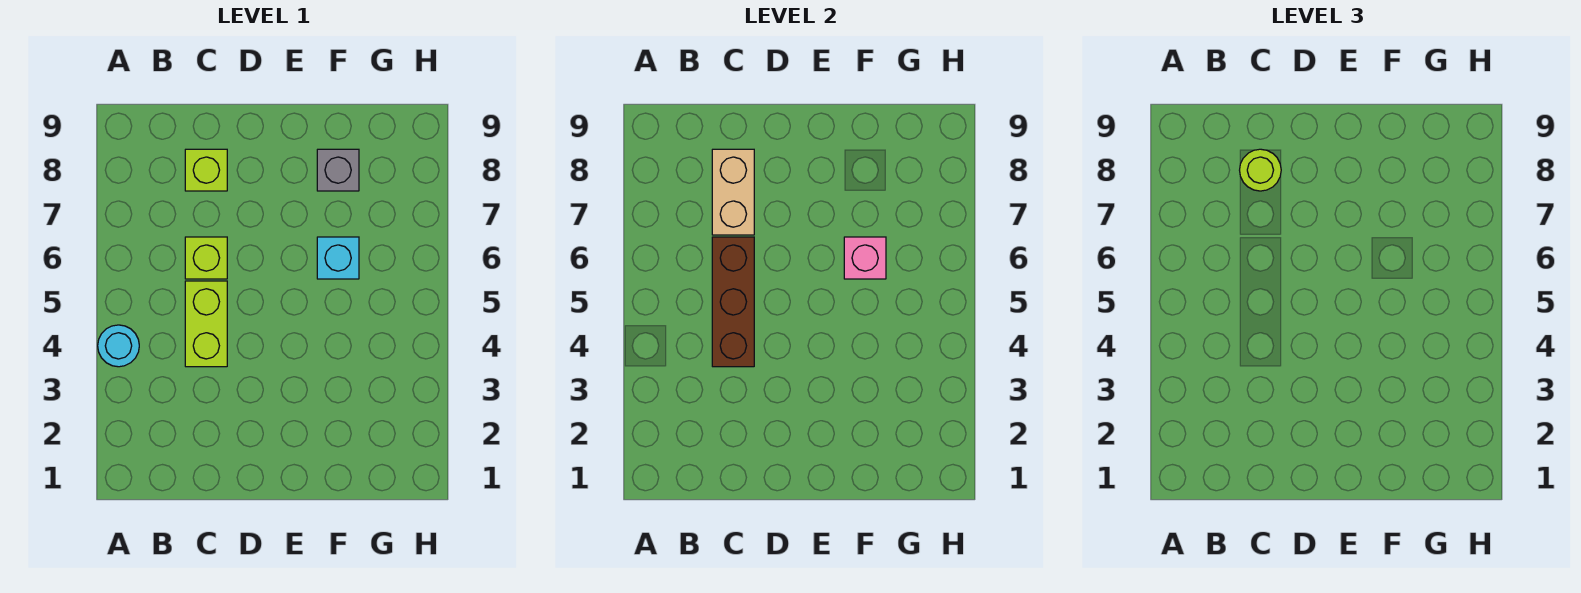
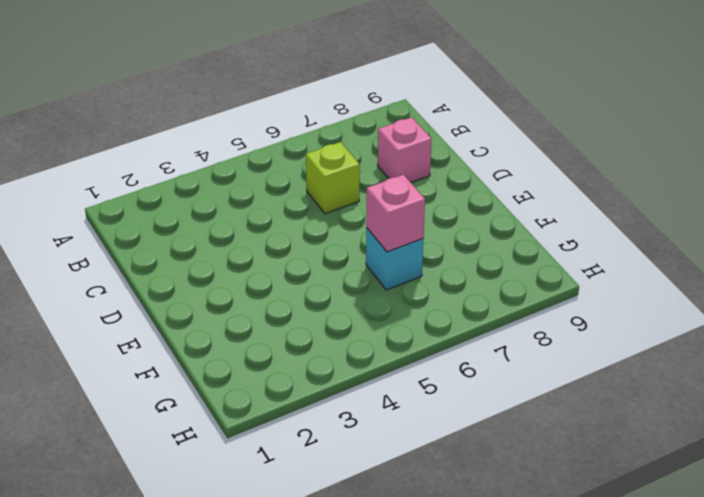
pink 1x1 brick [378,117,431,182] -> lime 1x1 brick [185,149,227,191]
none -> cyan 1x1 round brick [98,325,139,367]
none -> lime 1x2 brick [185,281,227,367]

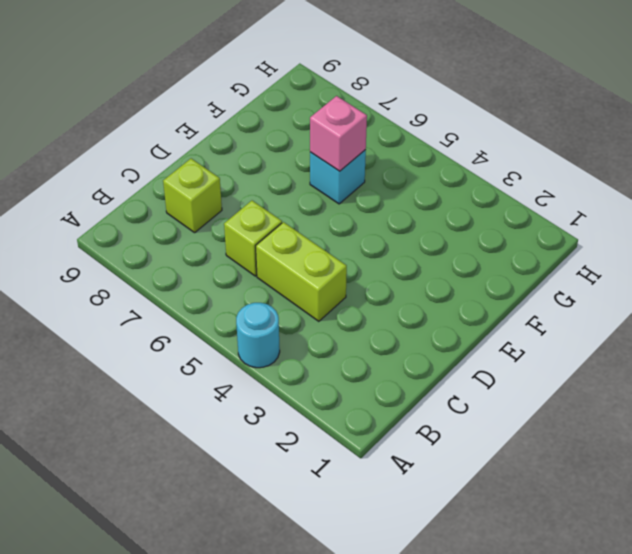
none -> grey 1x1 brick [317,149,359,191]
none -> brown 1x3 brick [712,237,754,367]

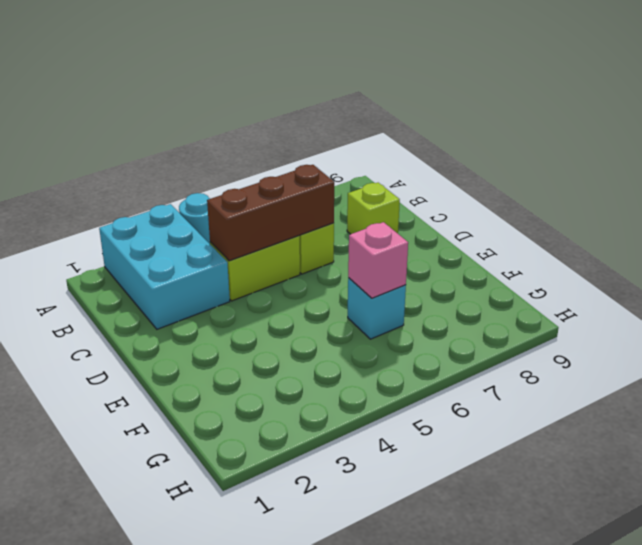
cyan 2x3 brick [99,204,230,329] -> none
none -> grey 1x1 brick [317,149,359,191]
none -> tan 1x2 brick [712,149,754,235]

